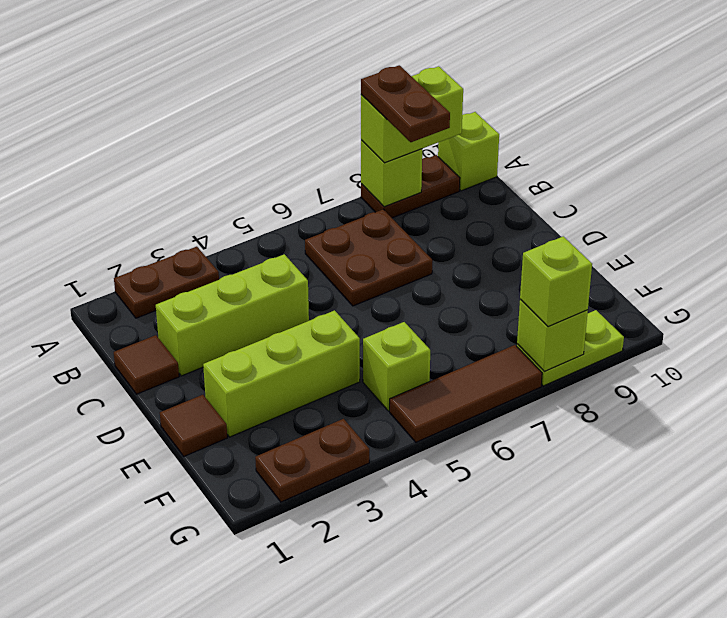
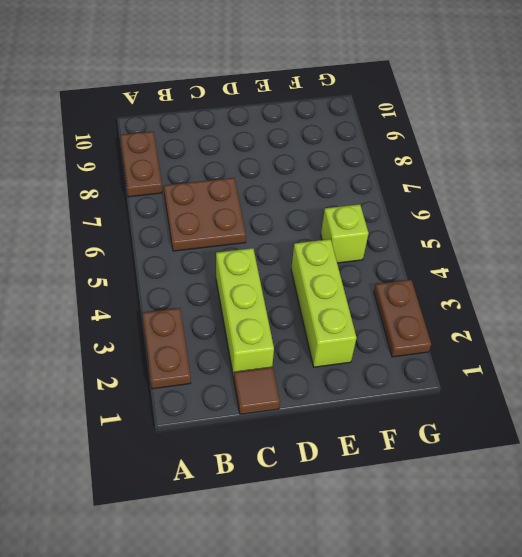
none -> lime 1x1 brick [438,112,499,191]
none -> brown 1x1 tile [160,395,227,456]
none -> brown 1x3 tile [390,345,542,442]

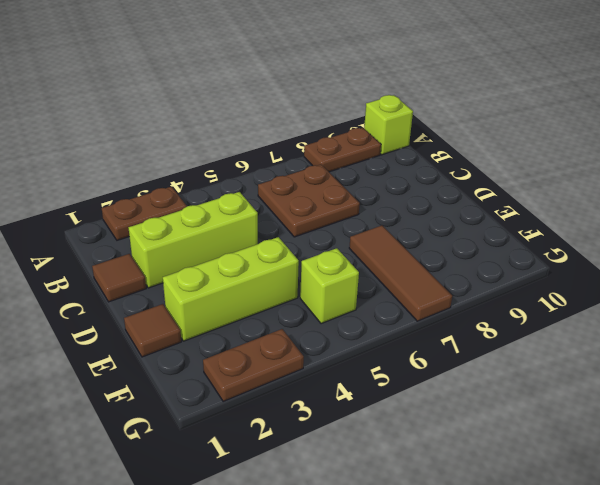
brown 1x3 tile [349,225,452,321] -> brown 1x3 tile turned to [390,345,542,442]
none -> lime 1x2 plate [517,310,624,386]
none -> lime 1x1 brick [361,140,422,207]
none -> lime 1x1 brick [517,299,588,371]

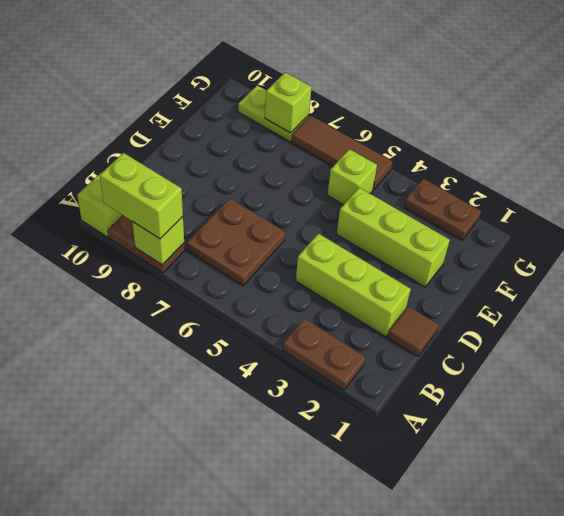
none -> brown 1x1 tile [160,395,227,456]
none -> lime 1x1 brick [520,236,592,327]
none -> brown 1x2 plate [361,65,450,142]

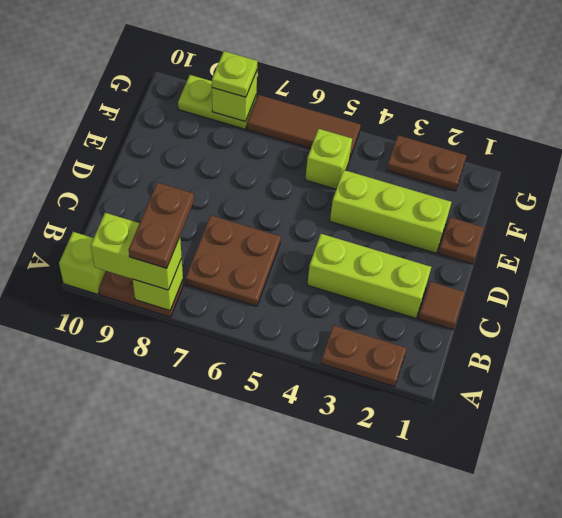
brown 1x1 plate [438,217,484,264] -> brown 1x1 tile [160,395,227,456]
lime 1x1 plate [212,51,258,97] -> lime 1x1 brick [520,236,592,327]

